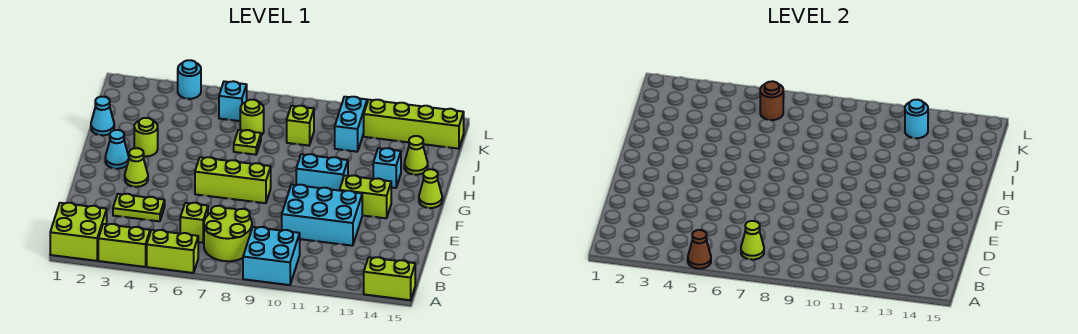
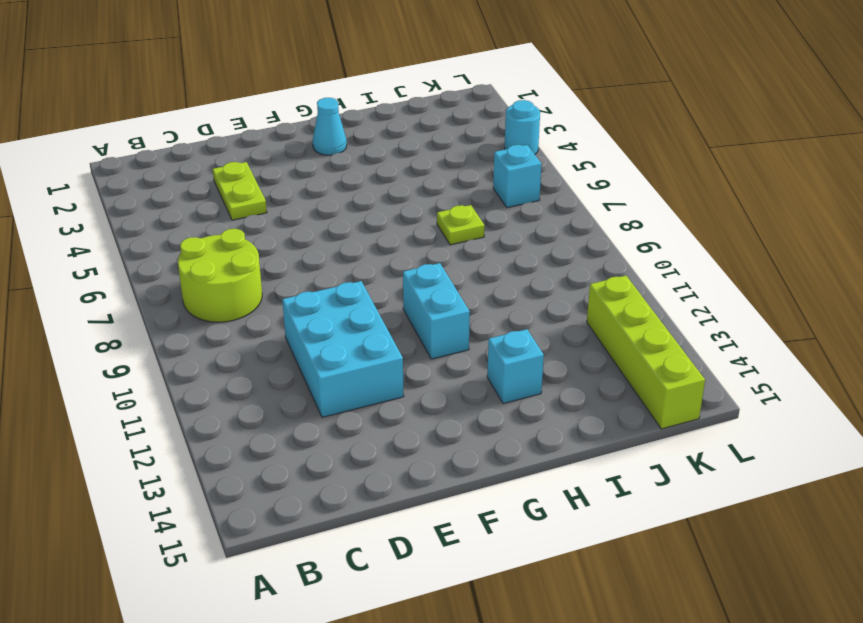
none -> lime 2x2 brick [50,203,107,261]
none -> lime 1x2 brick [98,224,150,267]
none -> lime 1x2 brick [147,230,198,273]
none -> cyan 2x2 brick [243,227,300,285]

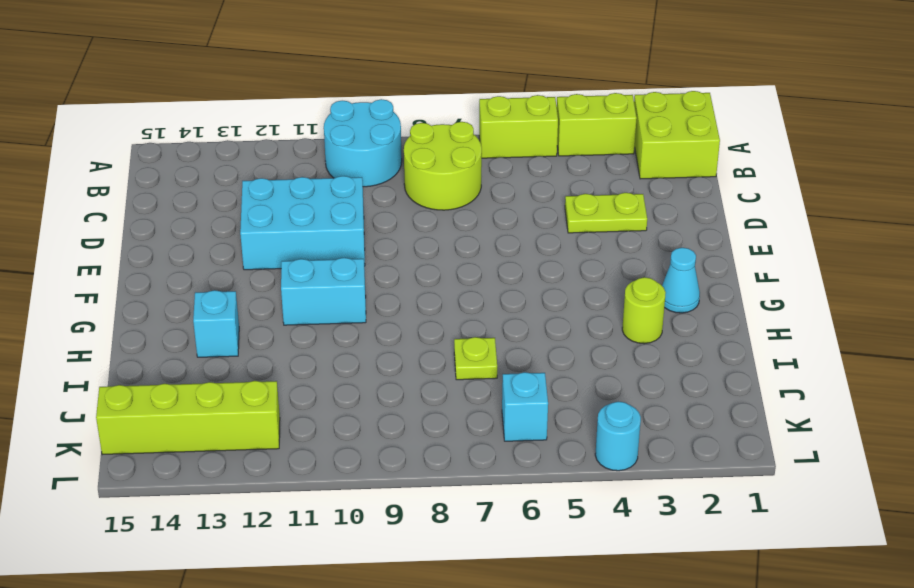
cyan 2x2 round brick [324,99,402,187] -> cyan 2x2 brick [243,227,300,285]
none -> lime 1x2 brick [364,257,415,300]
none -> lime 1x1 brick [180,203,208,243]
none -> lime 1x1 cone [125,148,148,187]
none -> lime 1x3 brick [195,157,271,203]

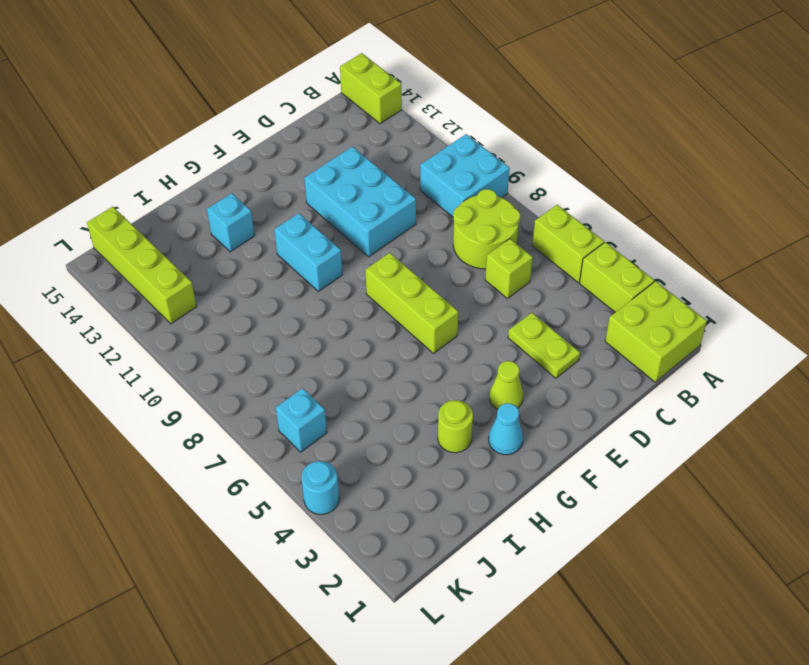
none -> lime 1x2 brick [340,175,391,218]
none -> lime 1x1 cone [419,169,442,208]
none -> cyan 1x1 cone [91,97,114,135]
none -> lime 1x1 plate [234,130,261,155]

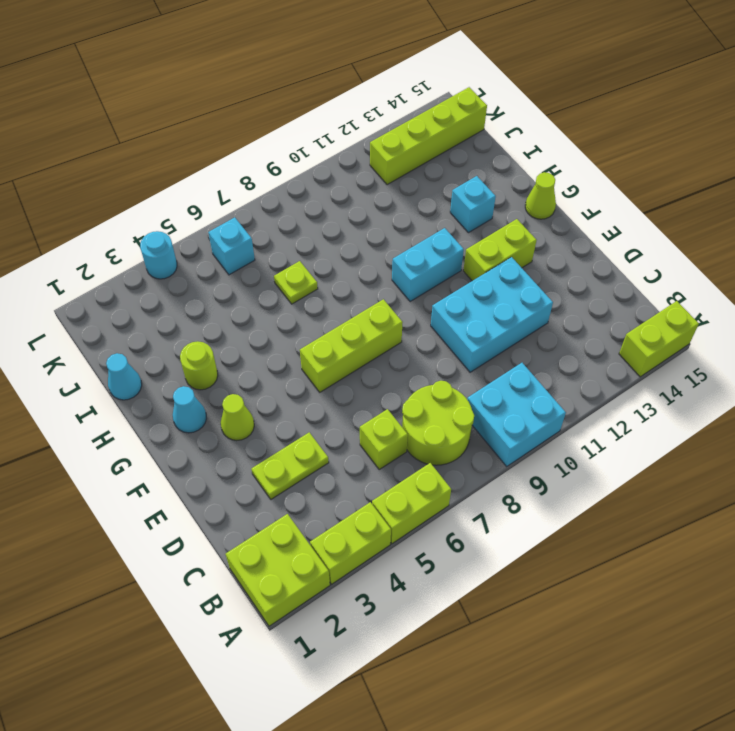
none -> lime 1x1 cone [404,136,428,175]
none -> lime 1x1 round brick [240,100,264,135]
none -> lime 1x1 brick [287,106,314,146]
none -> cyan 1x2 brick [335,97,367,152]

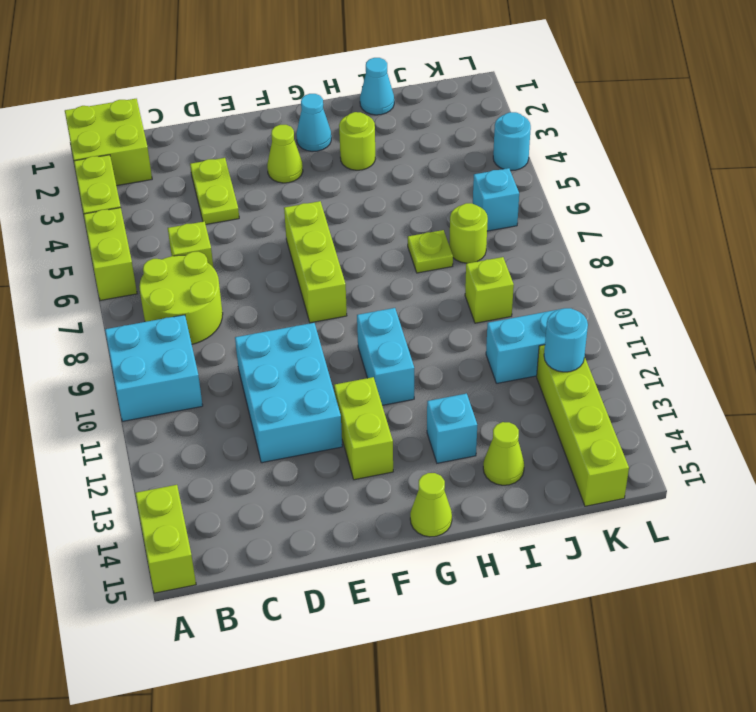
none -> brown 1x1 cone [688,230,711,269]
none -> lime 1x1 cone [741,221,764,260]
none -> brown 1x1 round brick [760,81,783,120]

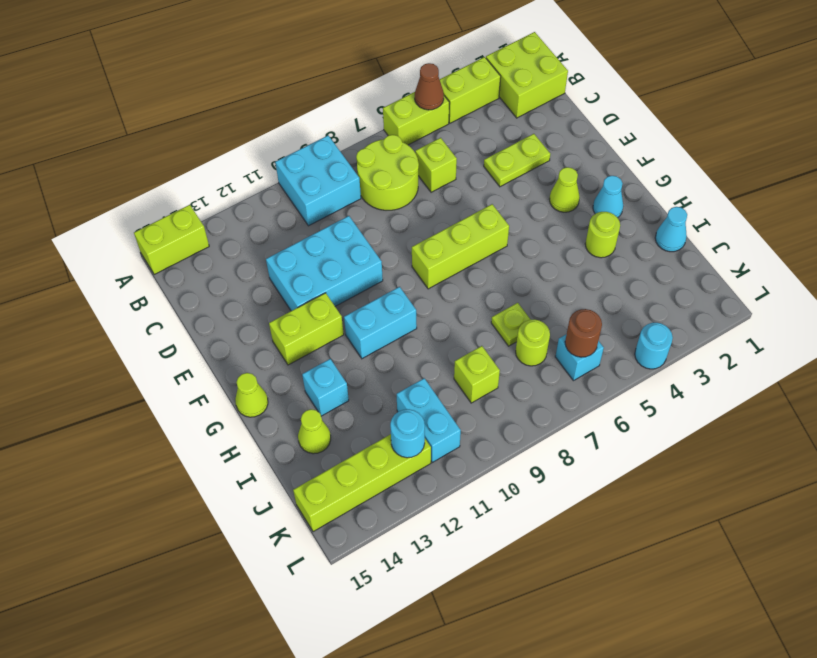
none -> lime 1x1 cone [741,221,764,260]

